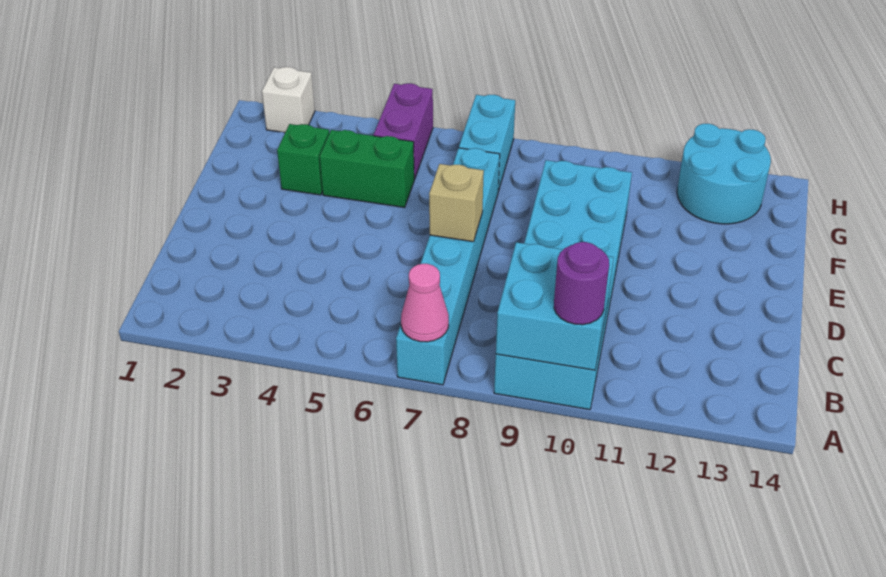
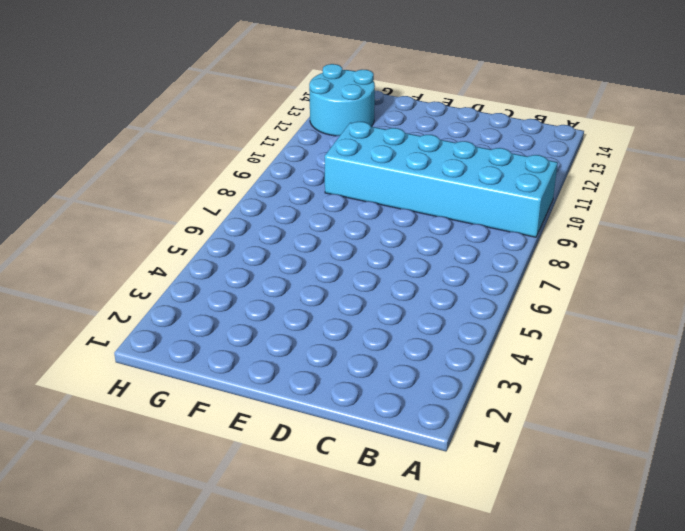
none -> cyan 1x6 brick [396,148,500,385]
none -> green 1x1 brick [277,124,329,195]
none -> green 1x2 brick [320,130,414,207]

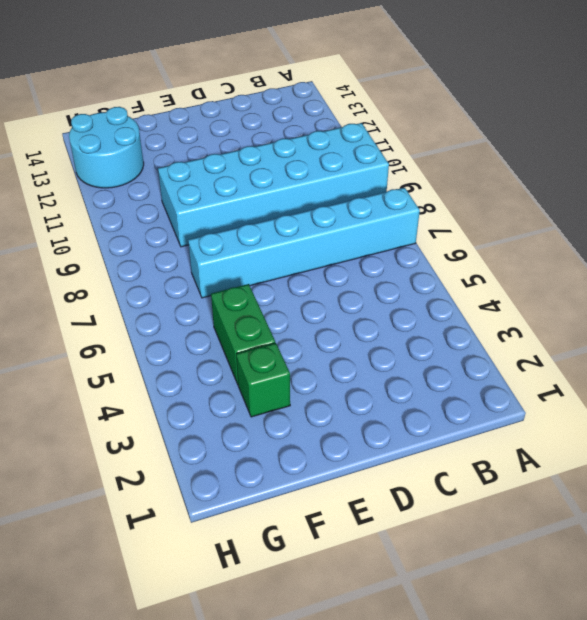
none -> purple 1x2 brick [374,83,433,179]
none -> cyan 1x2 brick [459,95,515,191]
none -> white 1x1 brick [262,67,315,133]

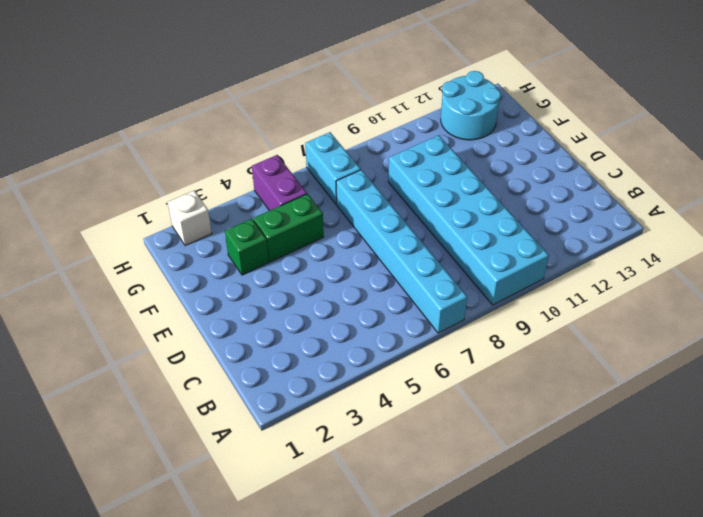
none -> pink 1x1 cone [401,264,449,342]
none -> cyan 2x2 brick [496,242,614,370]
none -> tan 1x1 brick [429,164,484,242]

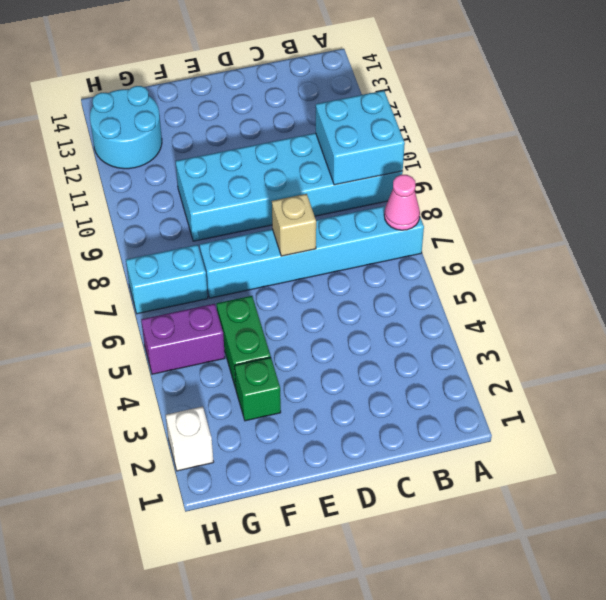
none -> purple 1x1 round brick [554,242,609,325]

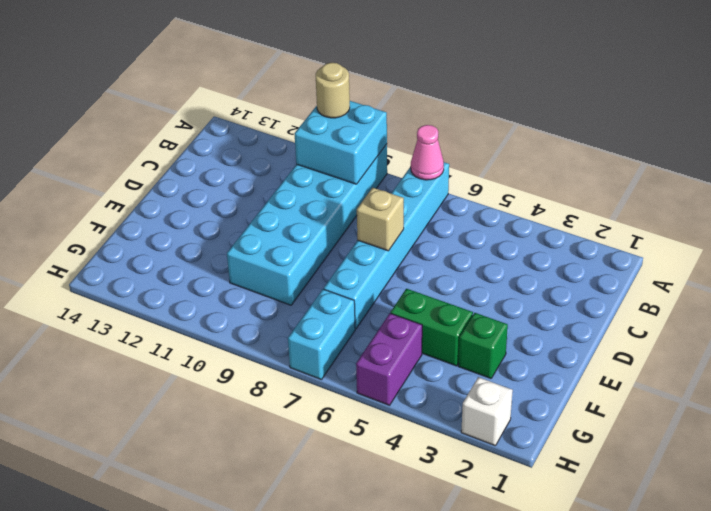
tan 1x1 round brick [316,63,350,118] -> purple 1x1 round brick [554,242,609,325]
none -> cyan 2x2 round brick [677,124,771,224]

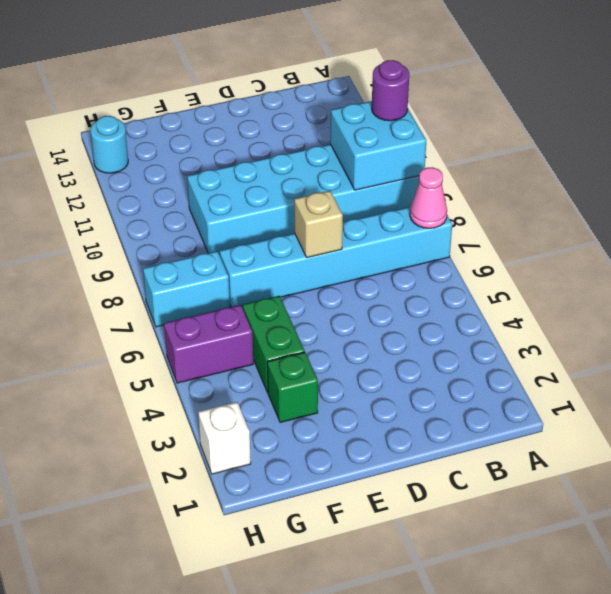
cyan 1x1 round brick [90,116,128,173] -> cyan 2x2 round brick [677,124,771,224]

